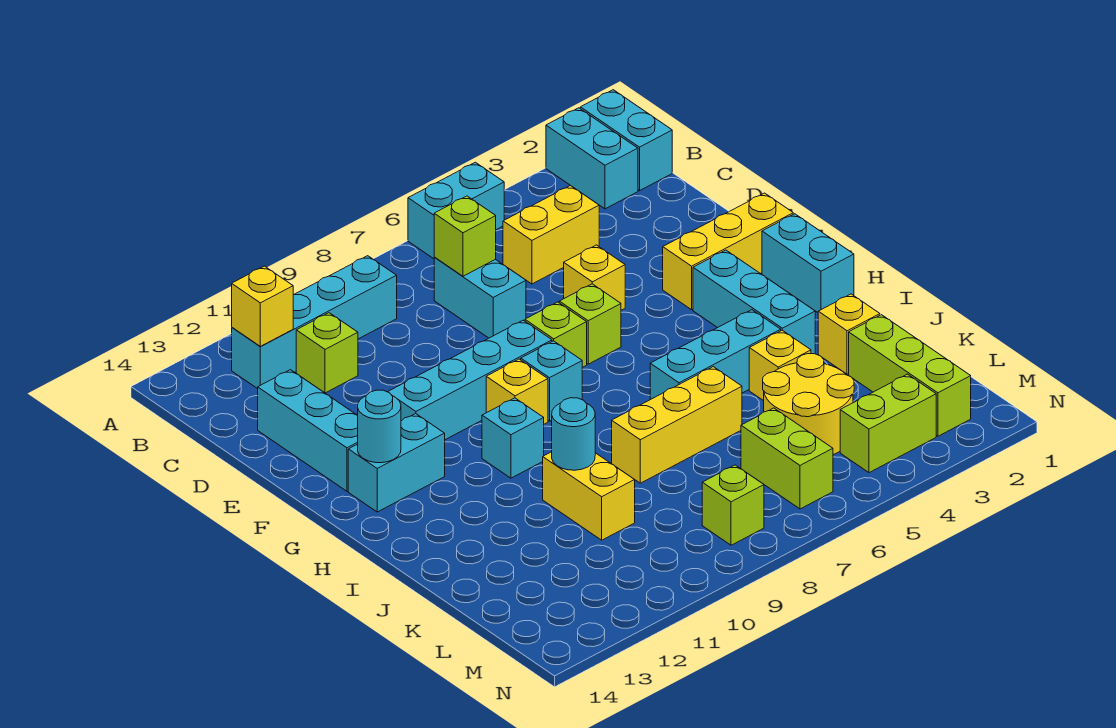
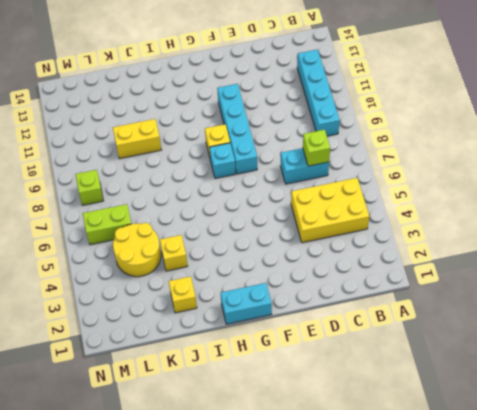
yellow 2x3 brick [291,178,369,243] -> yellow 1x2 brick [503,186,599,284]
none -> cyan 1x2 brick [580,90,672,191]
none -> cyan 1x2 brick [546,108,638,209]
none -> cyan 1x2 brick [408,162,504,259]
none -> lime 1x1 brick [296,313,358,393]

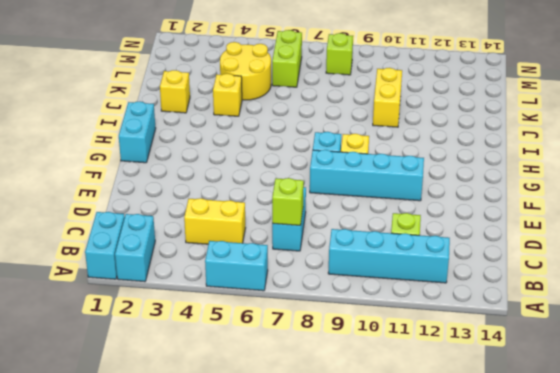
none -> cyan 1x3 brick [258,370,358,491]
none -> yellow 1x1 brick [564,245,625,310]
none -> yellow 1x3 brick [663,193,793,310]
none -> lime 1x1 brick [559,284,621,364]

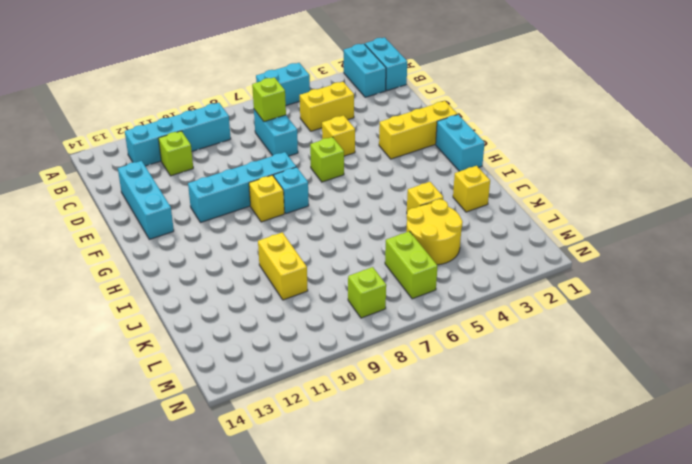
none -> lime 1x1 brick [525,302,587,367]
none -> cyan 1x3 brick [693,250,815,354]
none -> cyan 1x2 brick [348,414,445,512]
none -> cyan 1x1 brick [482,398,544,478]

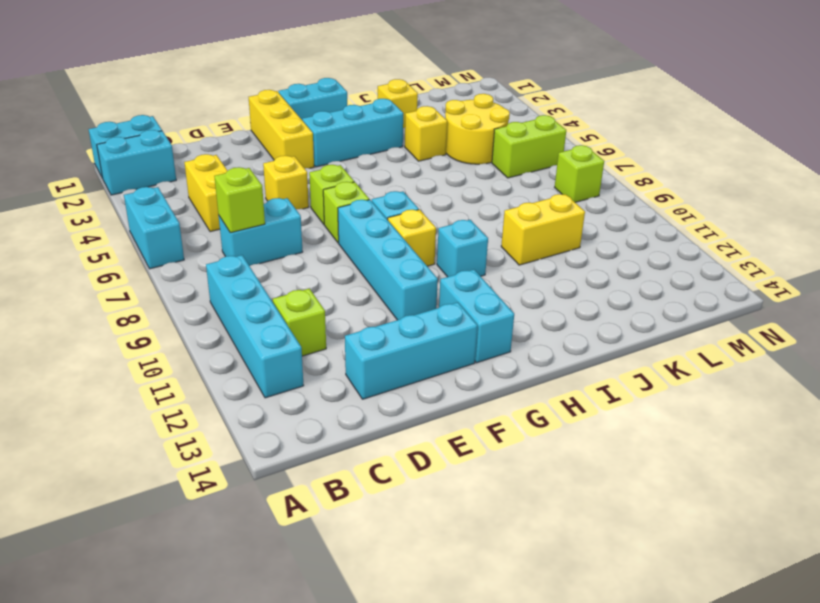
none -> cyan 1x3 brick [650,310,781,399]
none -> yellow 1x3 brick [612,367,742,483]
none -> lime 1x3 brick [849,315,971,436]
none -> lime 1x2 brick [840,374,936,473]

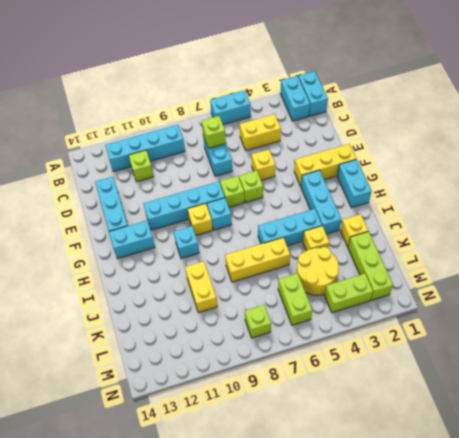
none -> yellow 1x1 brick [232,266,293,346]
none -> cyan 1x1 round brick [358,390,401,463]
none -> cyan 1x1 round brick [552,398,595,470]

